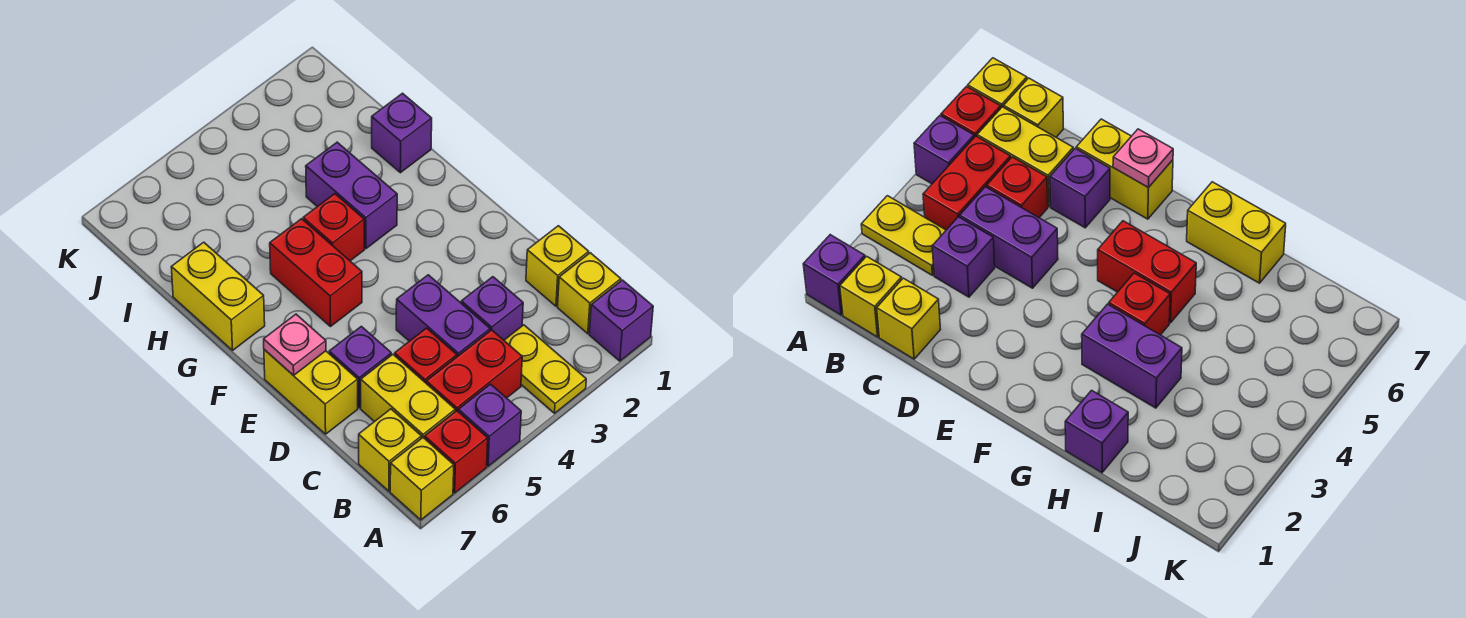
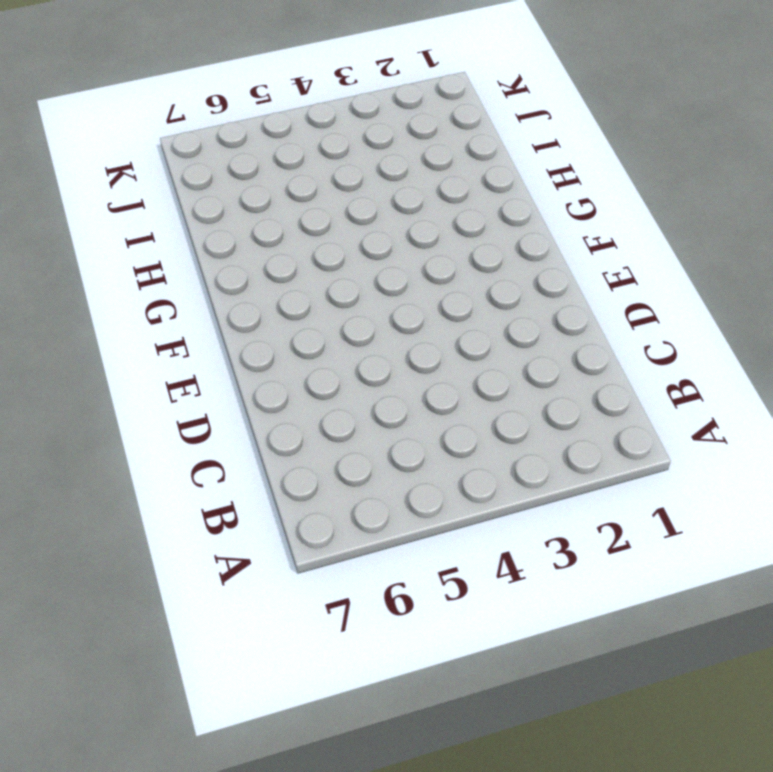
none -> purple 1x1 brick [589,280,653,361]
none -> yellow 1x2 plate [504,325,586,413]
none -> purple 1x1 brick [458,384,521,466]

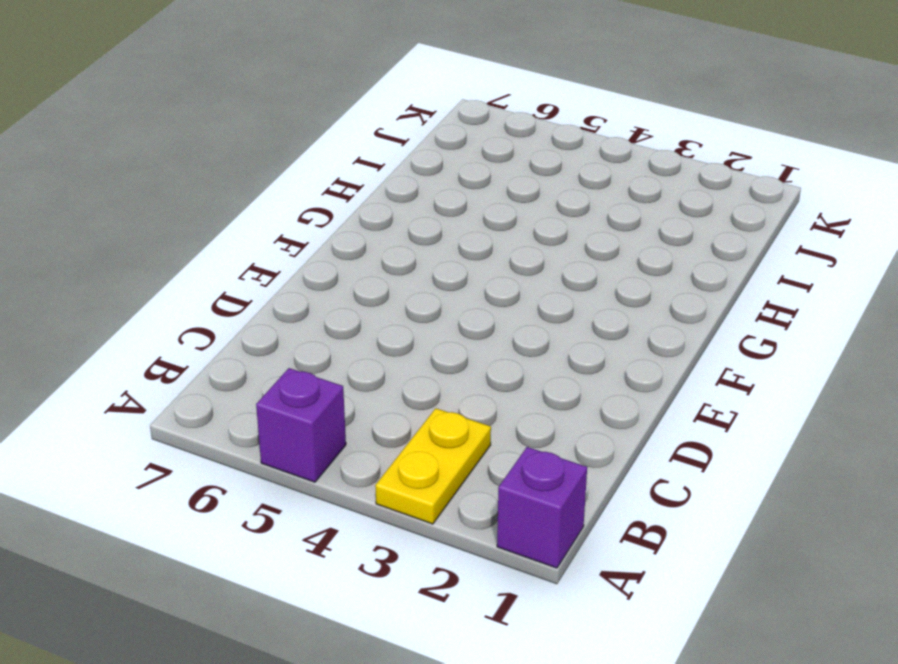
none -> red 1x1 brick [425,411,488,493]
none -> yellow 1x1 brick [390,438,454,520]
none -> yellow 1x1 brick [558,253,621,334]

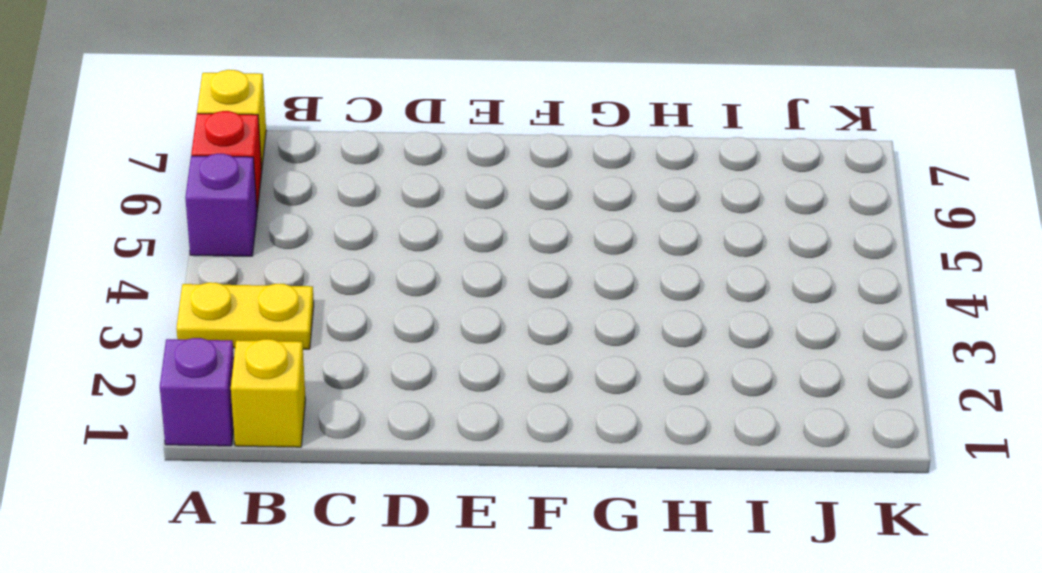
none -> red 1x2 brick [426,330,522,412]
none -> yellow 1x2 brick [361,354,455,439]
none -> yellow 1x1 brick [359,409,422,491]

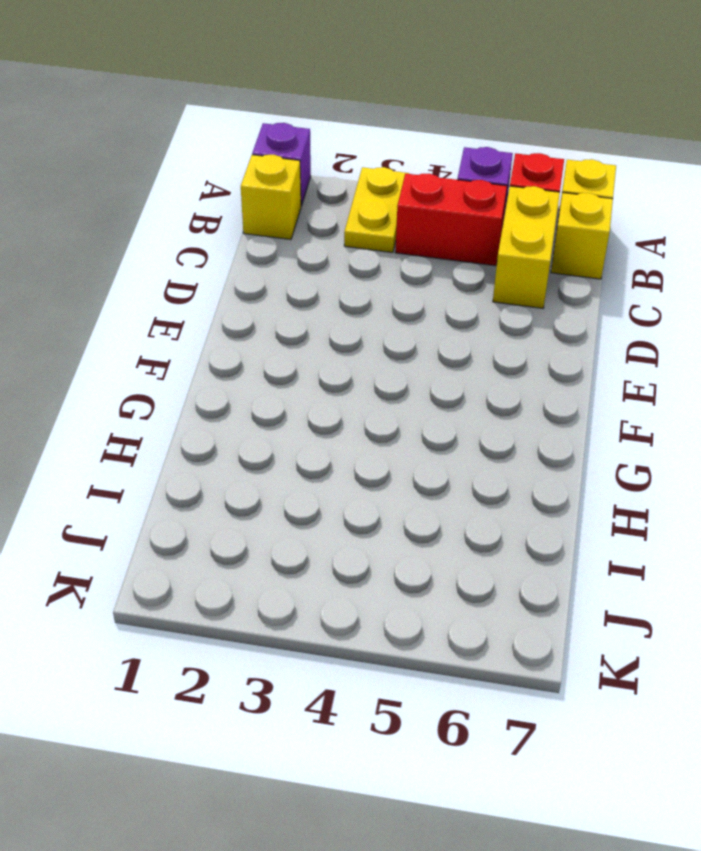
none -> yellow 1x1 brick [526,226,589,306]
none -> purple 1x1 brick [461,277,523,340]
none -> purple 1x2 brick [396,275,490,357]

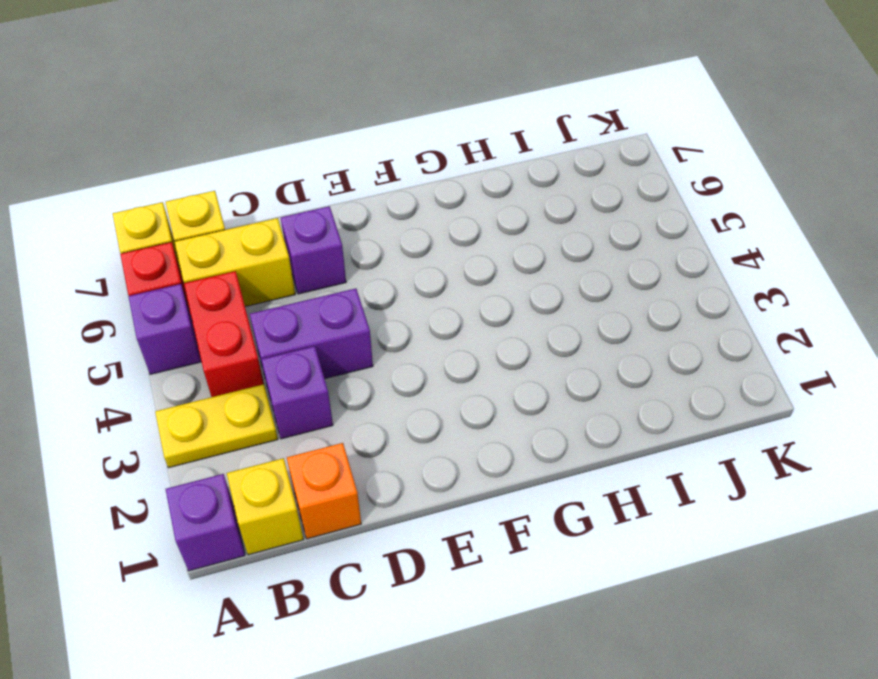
orange 1x1 brick [287,443,361,539] -> yellow 1x1 brick [526,226,589,306]
none -> red 1x1 brick [395,328,457,383]
none -> yellow 1x2 brick [264,350,358,434]
none -> red 1x2 brick [270,219,362,327]

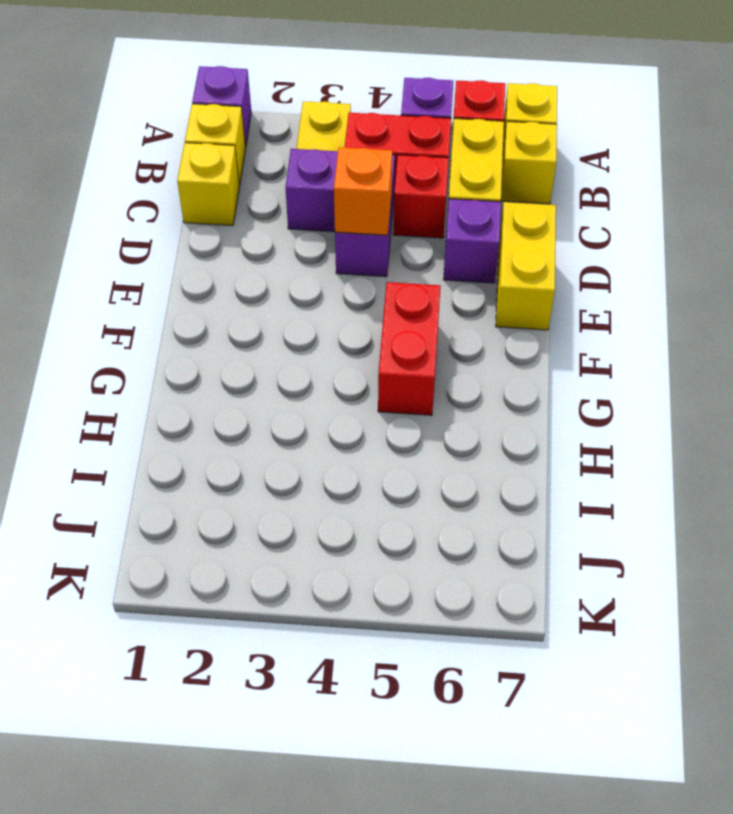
orange 1x1 brick [334,147,392,235] -> none
none -> purple 1x2 brick [306,142,397,249]
none -> red 1x1 brick [303,194,364,261]
none -> yellow 1x2 brick [171,242,265,350]

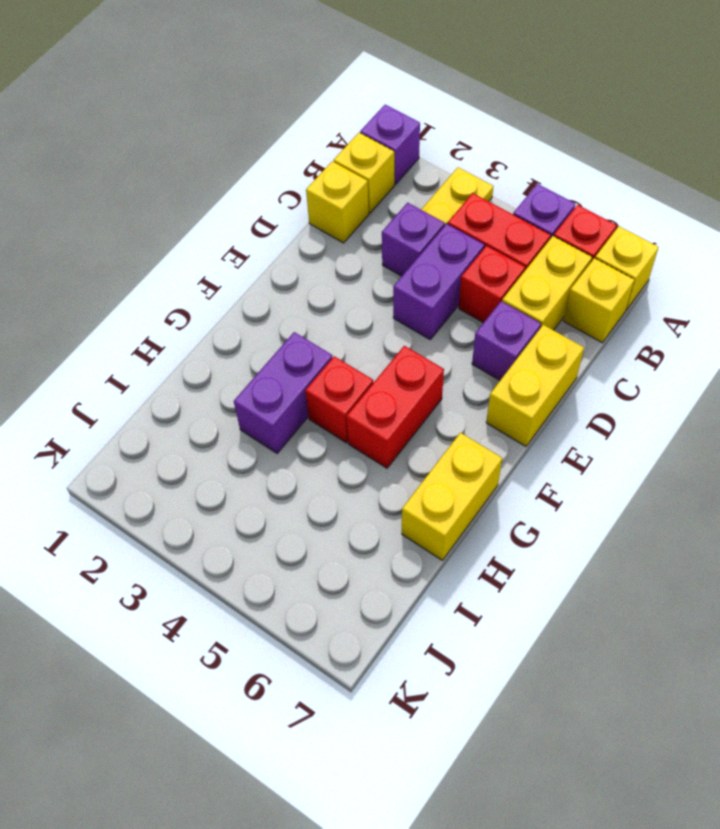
none -> purple 1x1 brick [372,93,432,173]
none -> pink 1x1 plate [264,314,326,376]

